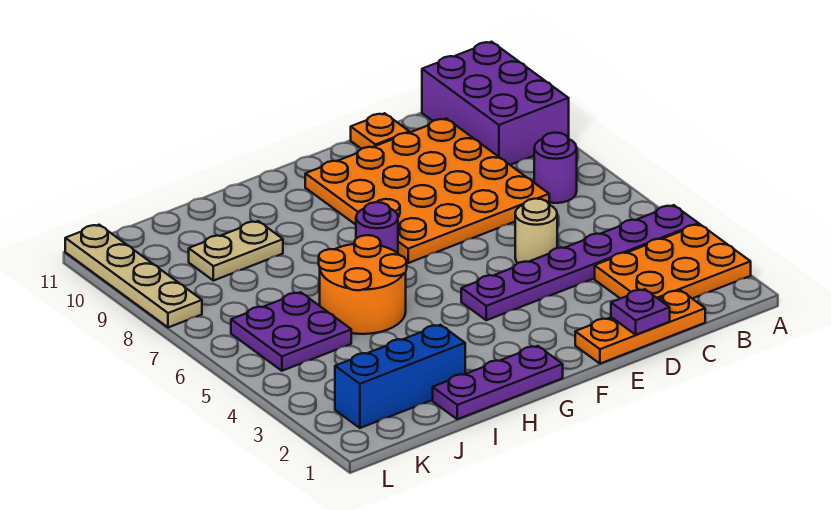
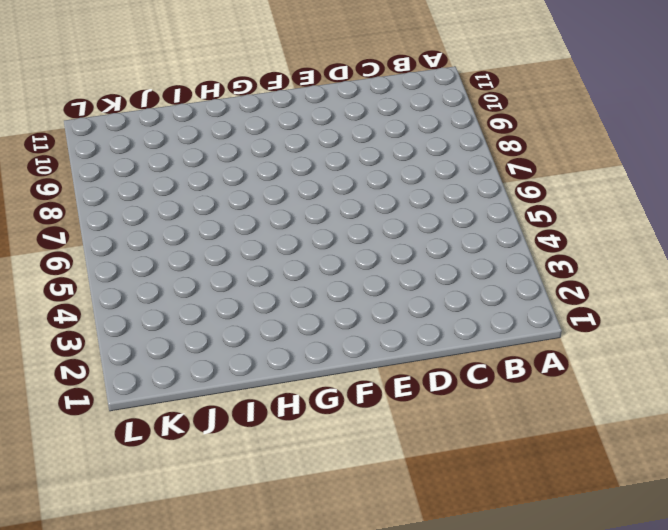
none -> orange 2x3 plate [595,224,751,299]
none -> purple 1x6 plate [461,205,699,320]
none -> purple 2x3 brick [422,42,569,165]

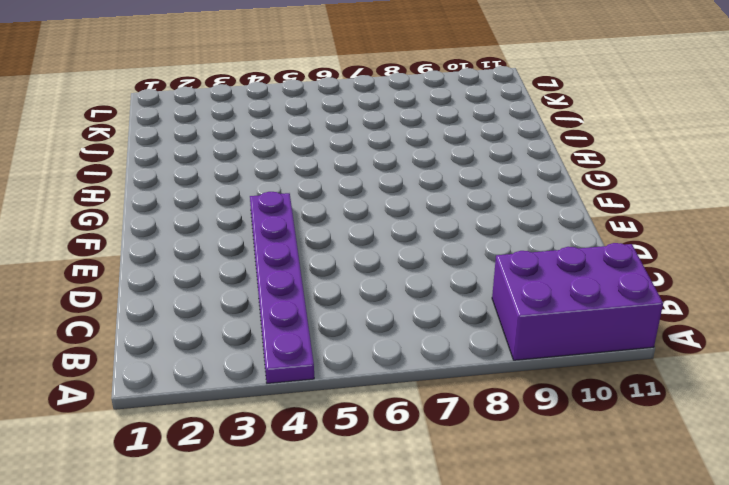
none -> orange 2x3 plate [595,224,751,299]
none -> purple 1x1 round brick [534,133,577,203]
none -> orange 1x3 plate [575,290,705,364]

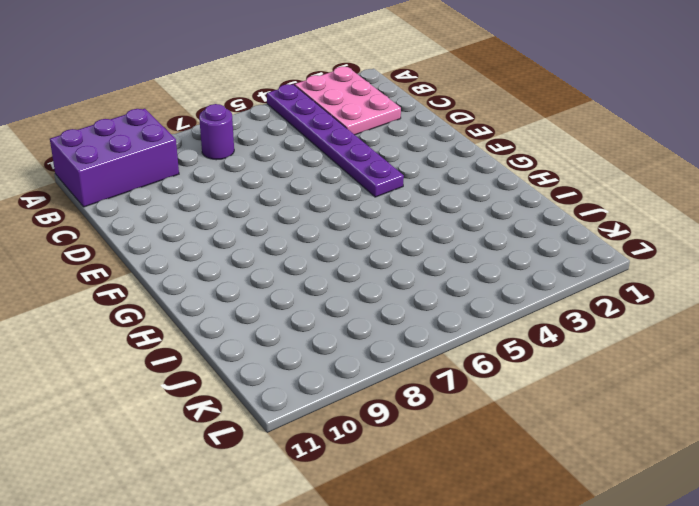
pink 2x3 plate [295,67,401,135] -> orange 2x3 plate [595,224,751,299]
none -> orange 1x3 plate [575,290,705,364]
none -> orange 4x4 plate [305,118,549,263]
none -> tan 1x1 round brick [515,199,557,263]

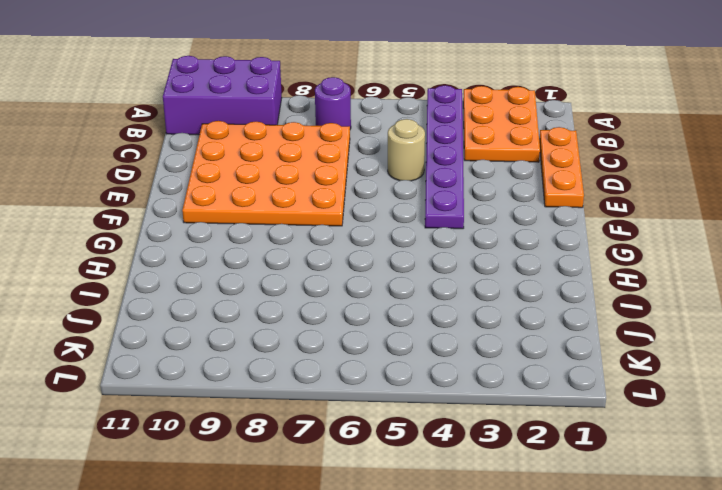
none -> orange 1x1 plate [351,113,409,149]
none -> purple 1x3 plate [433,346,563,419]
none -> purple 1x1 round brick [356,202,398,253]

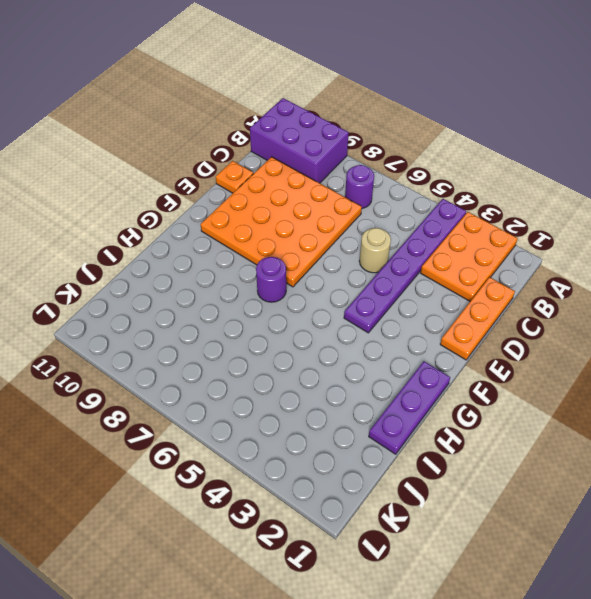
none -> orange 2x2 round brick [319,235,407,334]
none -> blue 1x3 brick [335,325,465,428]
none -> tan 1x2 plate [189,221,283,281]

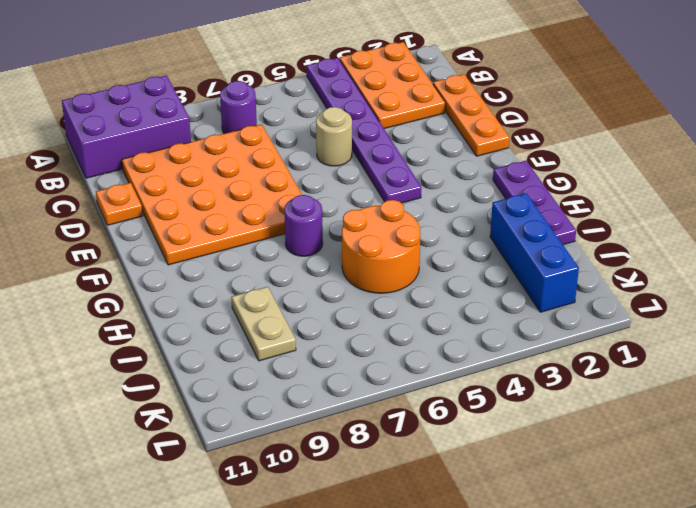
none -> purple 2x2 plate [231,292,351,371]
none -> tan 1x4 plate [65,225,202,328]
none -> purple 1x1 plate [611,289,670,335]

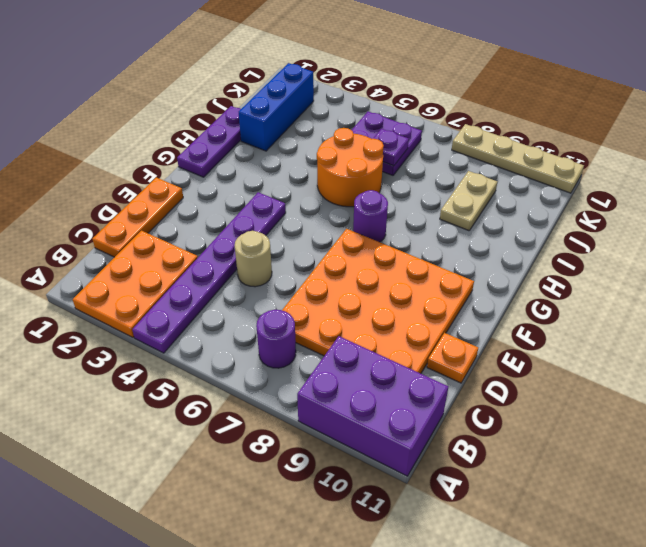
purple 1x1 plate [373,129,409,166] -> purple 1x1 plate moved to [611,289,670,335]

